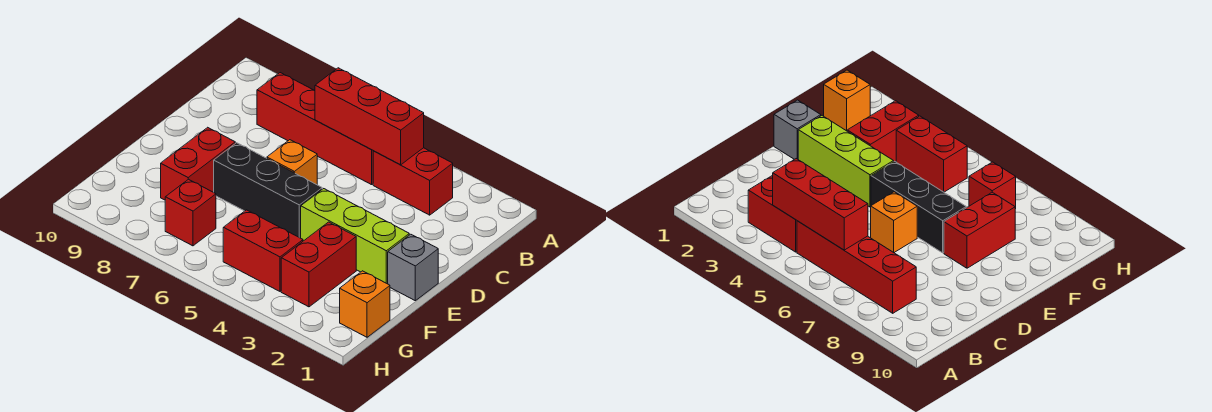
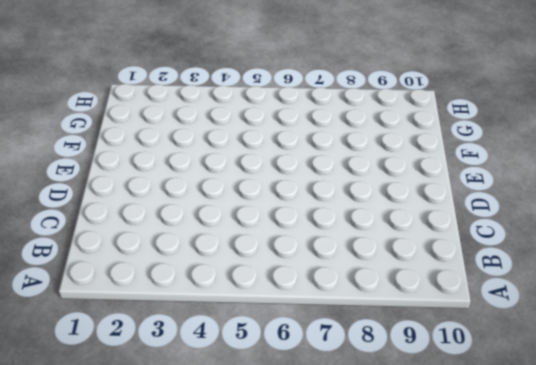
none -> red 1x2 brick [373,148,453,215]
none -> red 1x4 brick [257,73,373,185]
none -> orange 1x1 brick [267,140,317,185]

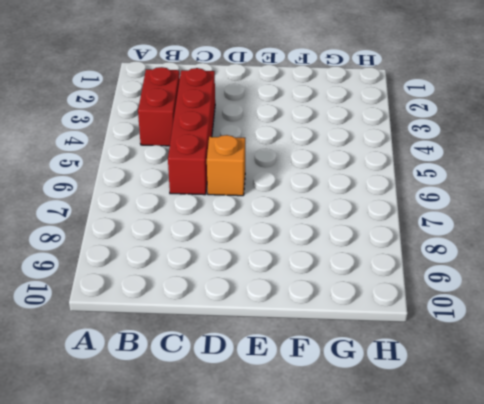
red 1x4 brick [168,68,215,195] -> red 1x4 brick moved to [257,73,373,185]
none -> grey 1x1 brick [388,234,438,301]
none -> lime 1x3 brick [301,189,409,284]
none -> black 1x3 brick [214,143,322,238]

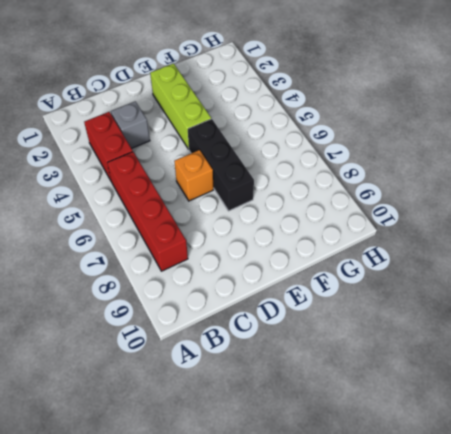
grey 1x1 brick [111,102,150,148] -> grey 1x1 brick moved to [388,234,438,301]
none -> red 1x2 brick [161,127,235,200]
none -> red 1x2 brick [281,222,356,307]
none -> orange 1x1 brick [340,271,390,337]

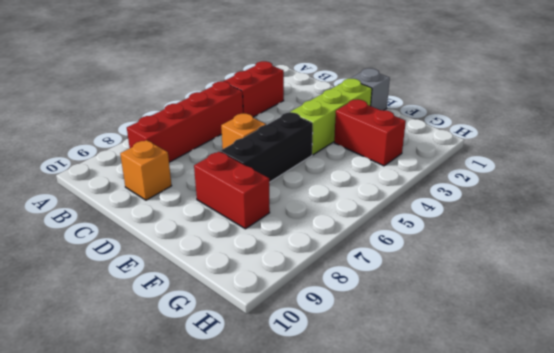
orange 1x1 brick [120,140,172,200] -> orange 1x1 brick moved to [340,271,390,337]
none -> red 1x2 brick [223,210,303,291]
none -> red 1x1 brick [165,179,216,246]
none -> red 1x3 brick [315,68,424,165]

